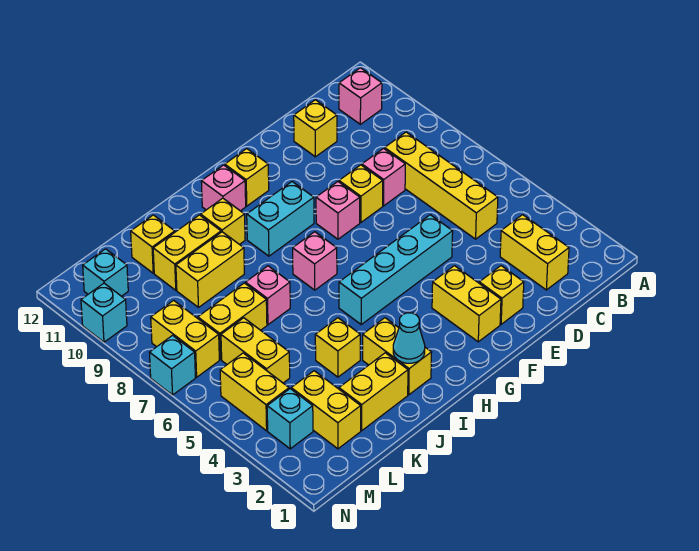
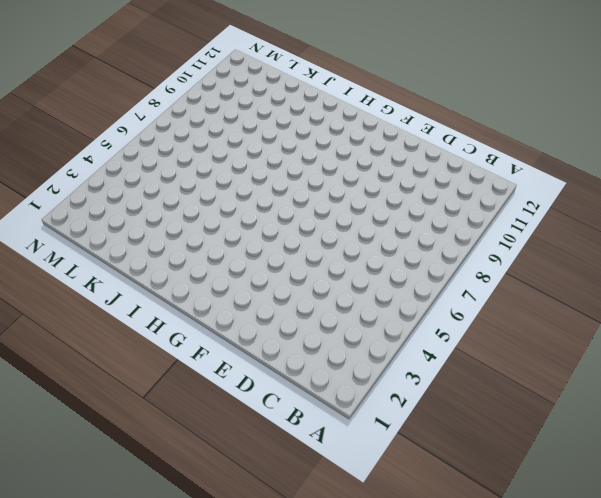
none -> pink 1x1 brick [339,68,382,124]
none -> yellow 1x2 brick [500,215,569,290]
none -> yellow 1x4 brick [385,132,498,239]
none -> pink 1x1 brick [362,149,405,206]

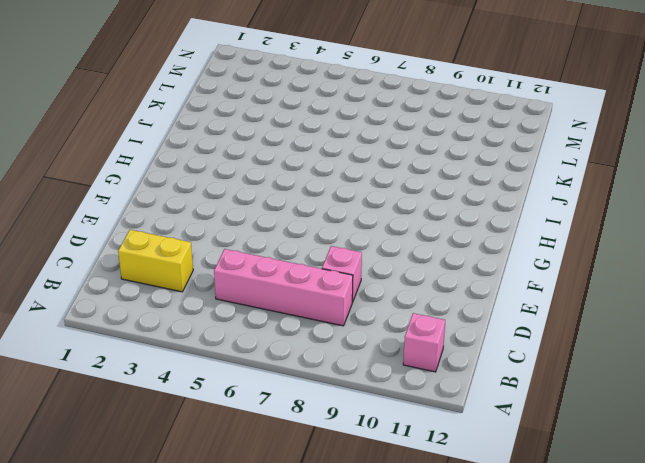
pink 1x4 brick [214,249,353,326] -> yellow 1x4 brick [385,132,498,239]
none -> yellow 1x1 brick [294,100,337,157]
none -> yellow 1x1 brick [479,266,524,324]
none -> cyan 1x4 brick [339,215,453,324]
none -> yellow 1x1 brick [339,165,383,223]

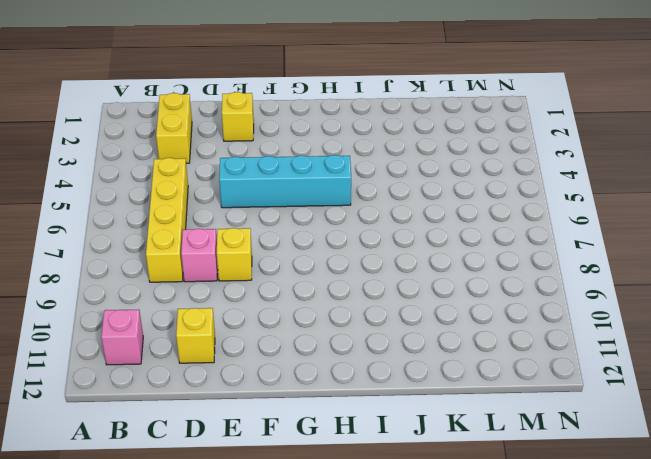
none -> yellow 1x2 brick [432,266,501,342]
none -> pink 1x1 brick [316,182,360,239]
none -> cyan 1x2 brick [247,182,314,256]
none -> yellow 1x1 brick [225,149,269,206]

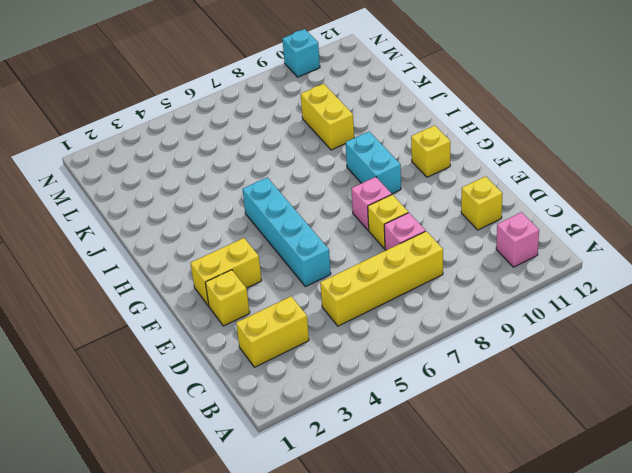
none -> pink 1x1 brick [293,232,337,290]
none -> pink 1x1 brick [201,165,246,211]
none -> yellow 1x2 brick [363,318,432,395]
none -> yellow 1x1 brick [201,198,245,244]

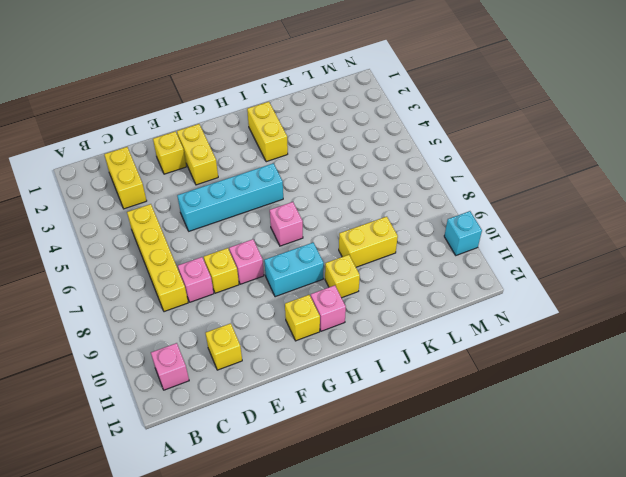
none -> yellow 1x2 brick [339,353,408,430]
none -> yellow 1x1 brick [315,318,360,377]
none -> pink 1x1 brick [246,266,290,325]
none -> yellow 1x2 brick [153,215,221,290]

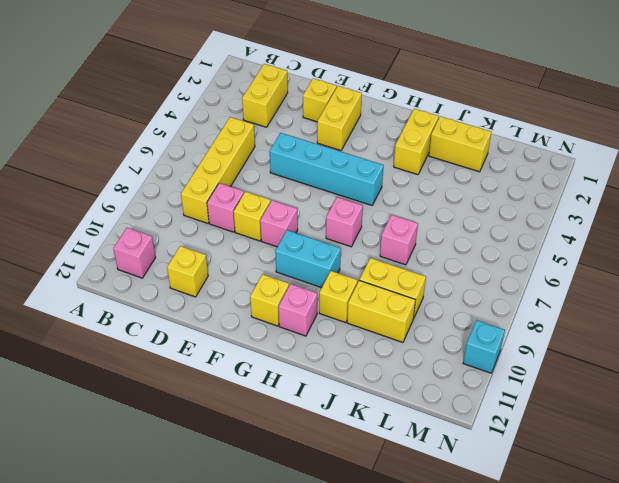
none -> yellow 1x1 brick [315,318,360,377]
none -> yellow 1x2 brick [198,283,267,360]
none -> yellow 1x1 brick [131,215,175,273]
none -> yellow 1x2 brick [291,371,361,449]

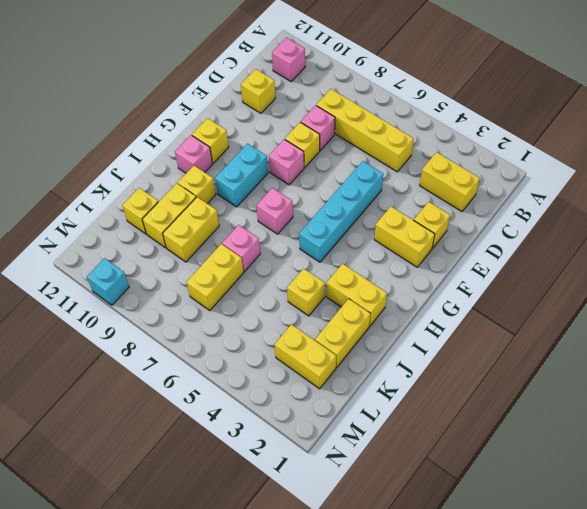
none -> yellow 1x2 brick [221,318,290,383]
none -> cyan 1x1 brick [267,389,313,449]
none -> yellow 1x2 brick [220,353,289,431]
none -> yellow 1x2 brick [151,300,219,377]

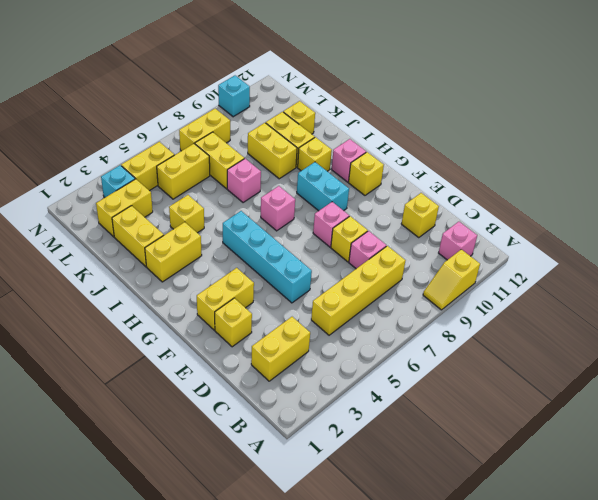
yellow 1x2 slope [423,249,480,310] -> none
none -> cyan 1x1 brick [83,249,128,296]
none -> cyan 1x1 brick [149,335,195,395]
none -> cyan 1x1 cone [393,313,425,363]

